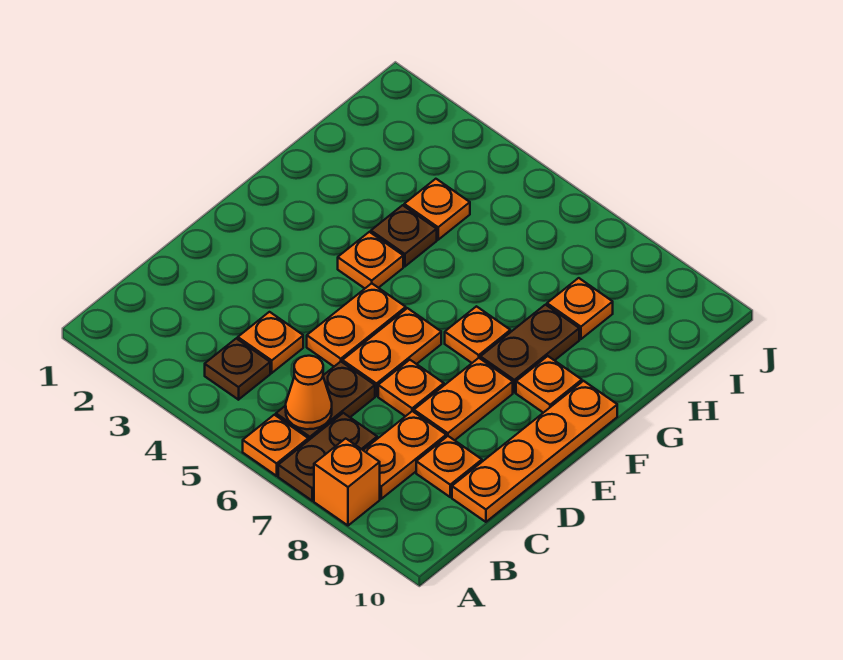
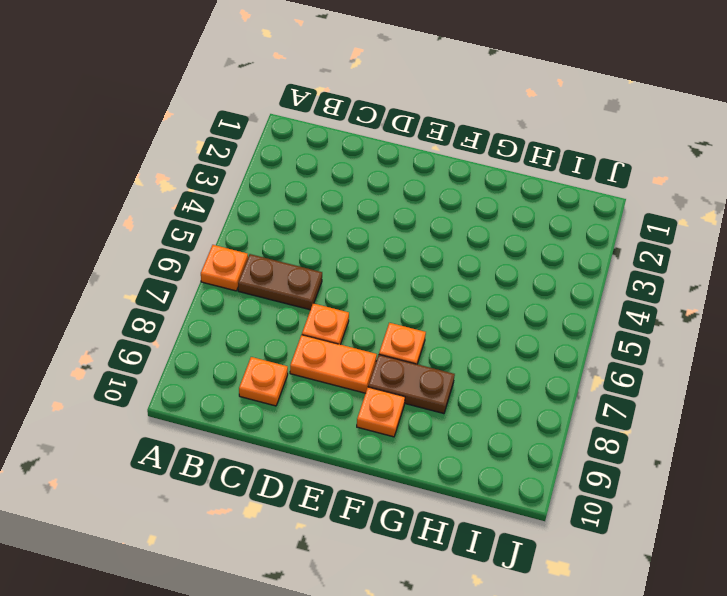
none -> brown 1x2 plate [278,413,377,501]
none -> orange 1x1 brick [314,438,380,525]
none -> brown 1x1 plate [205,338,270,400]

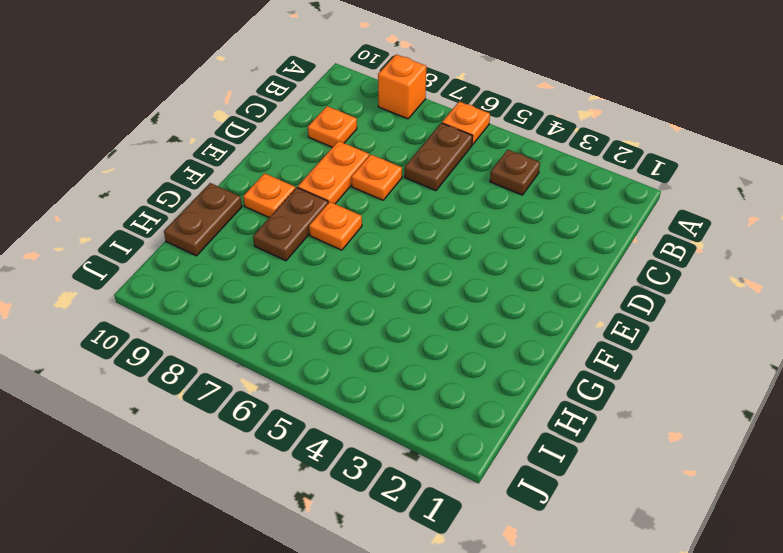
brown 1x2 plate [164,183,242,256] -> brown 1x2 plate moved to [278,413,377,501]
none -> orange 1x2 plate [363,411,446,499]
none -> orange 1x1 plate [238,312,303,373]
none -> orange 1x4 plate [452,381,617,522]

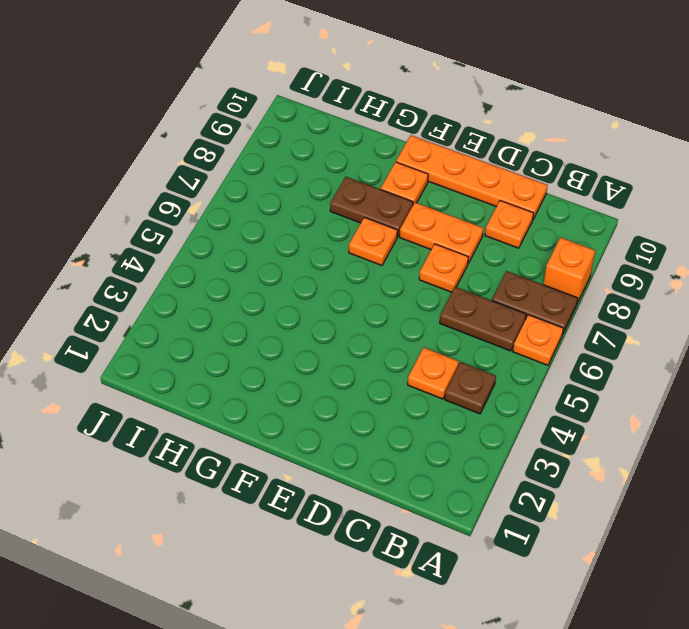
none -> orange 1x2 plate [363,411,446,499]
none -> orange 1x2 plate [307,283,406,366]
none -> orange 1x2 plate [342,308,441,396]

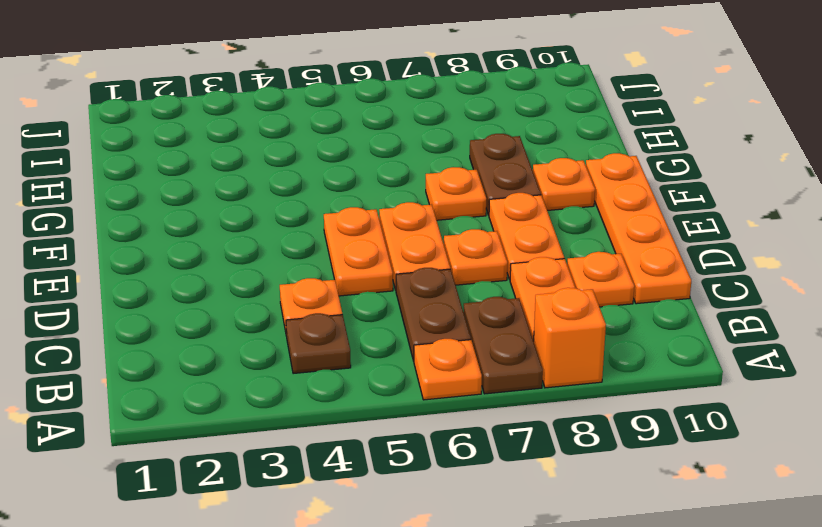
none -> orange 1x1 plate [338,232,403,288]
none -> brown 1x1 plate [371,205,437,266]
none -> orange 1x1 plate [404,179,470,240]

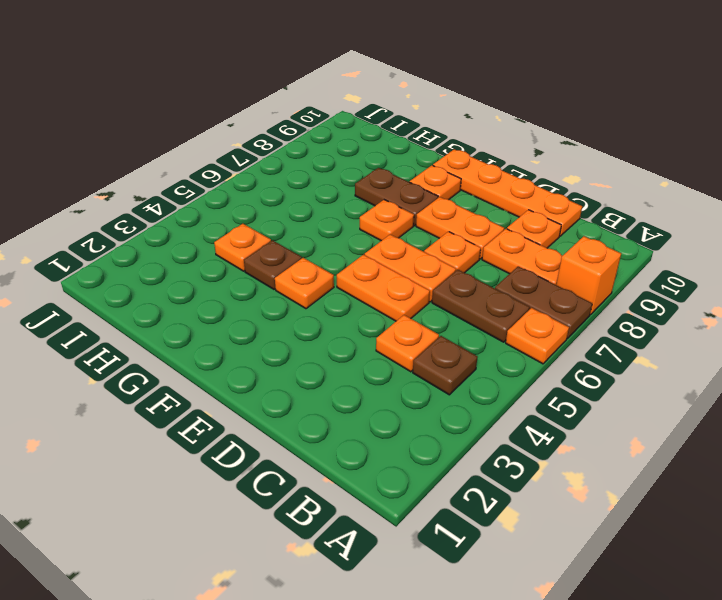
none -> orange 1x1 plate [547,278,613,339]
none -> orange 1x1 cone [286,356,332,429]

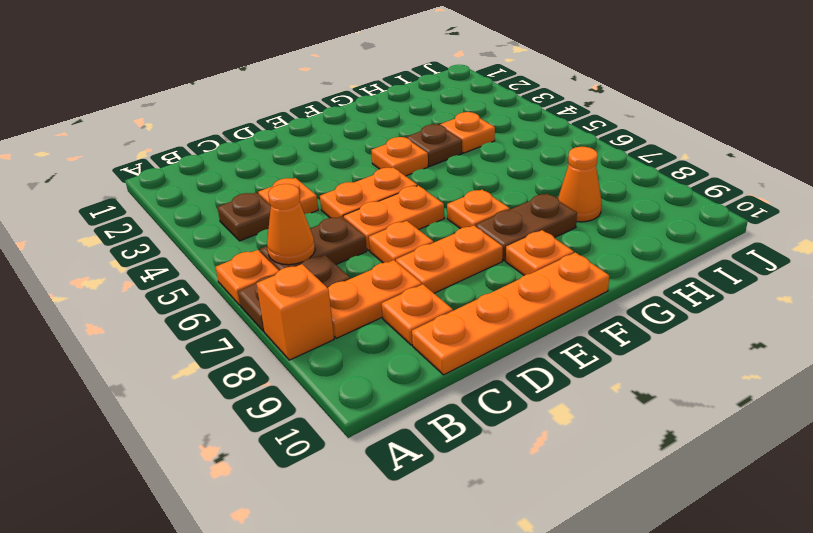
orange 1x1 cone [558,147,602,222] -> orange 1x1 plate [547,278,613,339]

